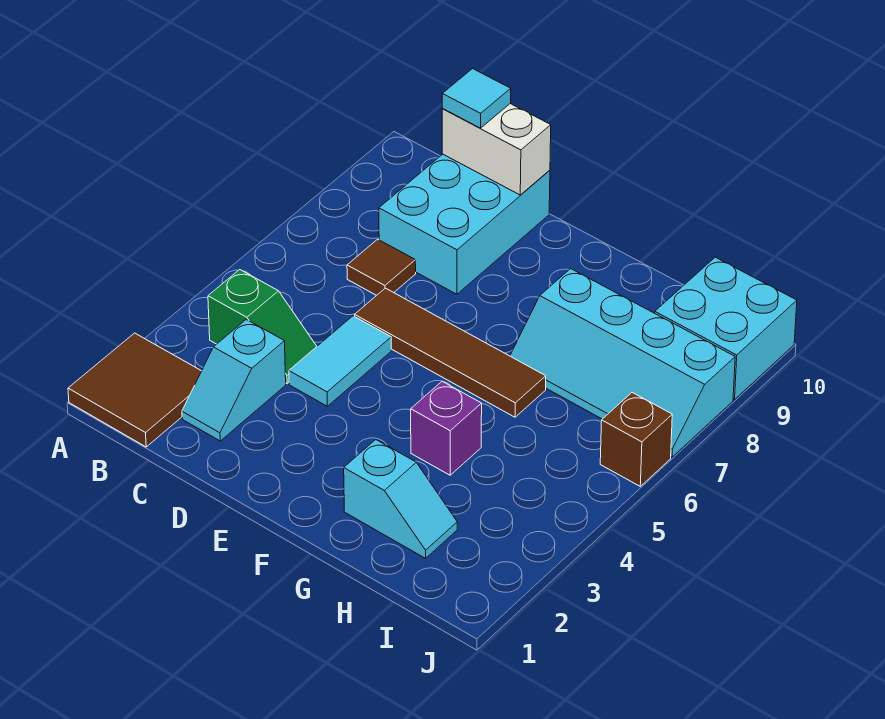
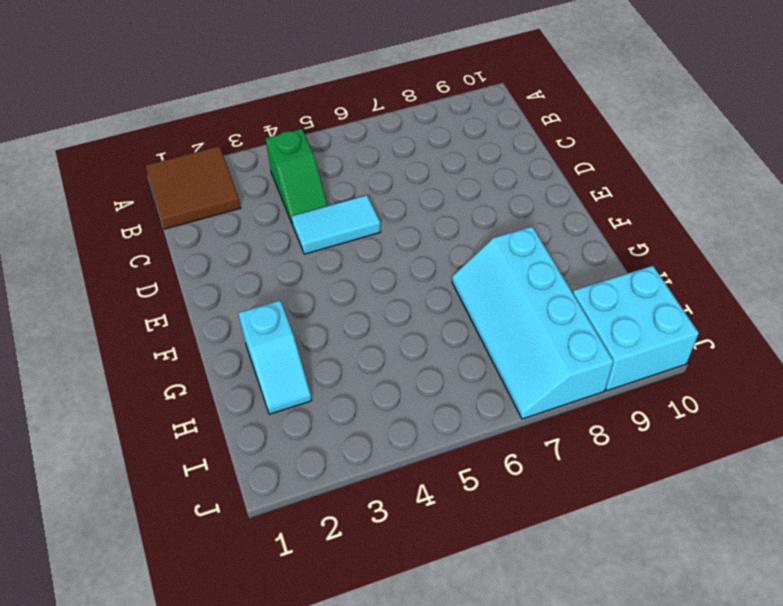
none -> cyan 1x2 slope [182,319,286,441]
none -> brown 1x1 tile [347,239,416,295]
none -> cyan 2x3 brick [379,154,550,294]

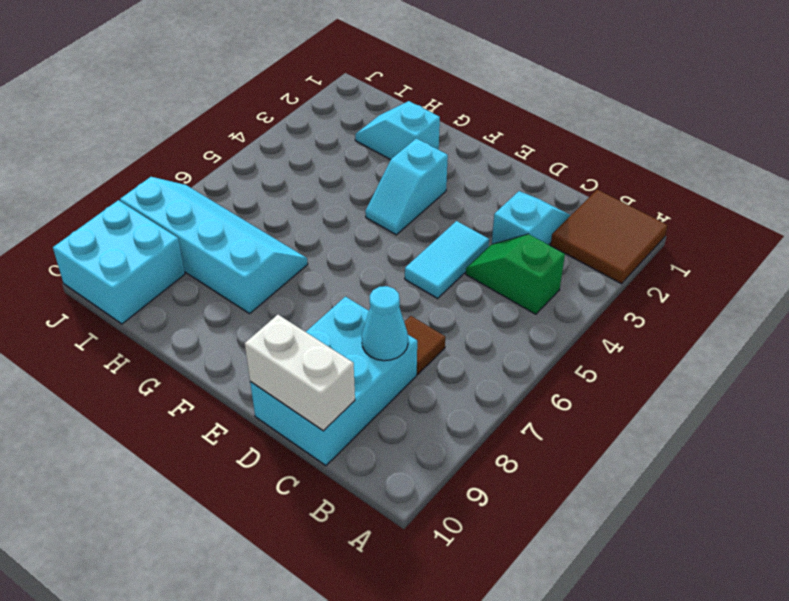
cyan 1x1 cone [362,286,408,361] -> none
cyan 1x2 slope [365,138,448,235] -> none
none -> brown 1x4 tile [355,288,546,417]
none -> purple 1x1 brick [411,381,482,475]
none -> brown 1x1 brick [600,393,672,486]

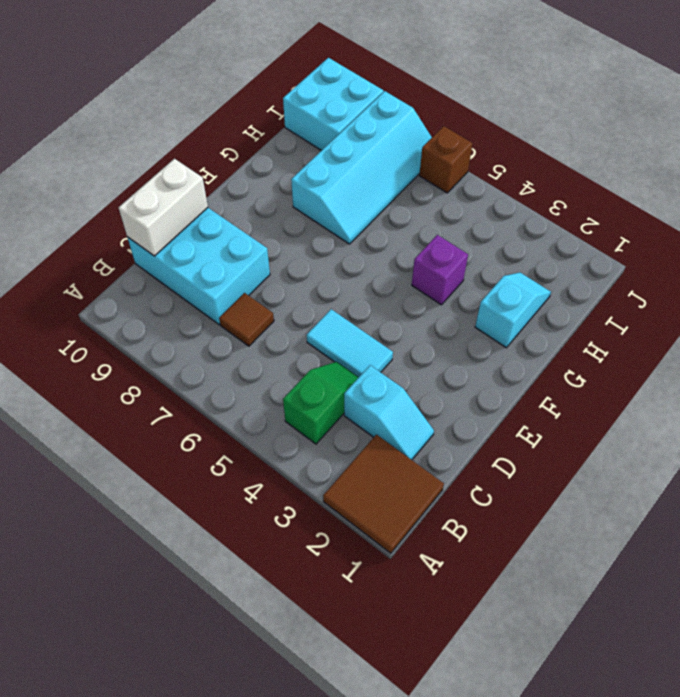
none -> brown 1x4 tile [355,288,546,417]
none -> cyan 1x1 tile [442,69,511,128]

